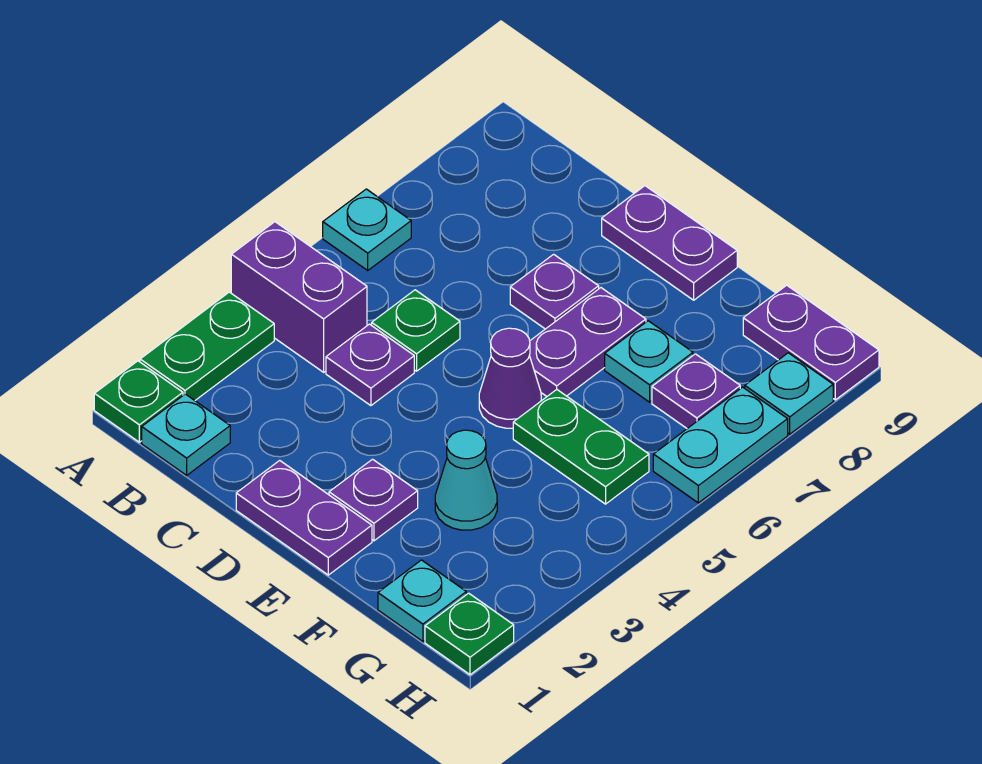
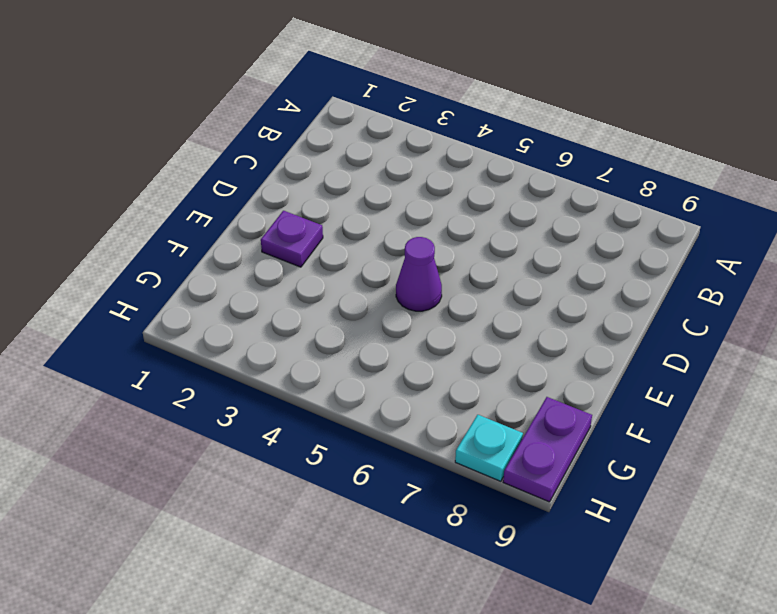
none -> green 1x1 plate [94,361,183,442]
none -> green 1x2 plate [140,292,274,400]
none -> purple 1x2 brick [231,222,367,372]

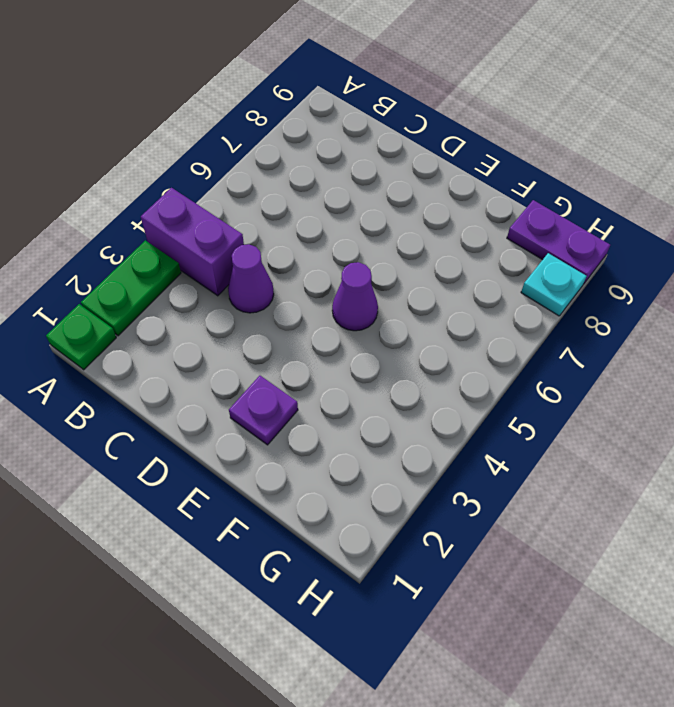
purple 1x1 cone [228,244,274,313] -> purple 1x1 plate [326,324,414,406]
none -> cyan 1x1 plate [323,189,411,270]
none -> cyan 1x1 plate [142,394,230,475]
none -> green 1x1 plate [372,290,460,371]

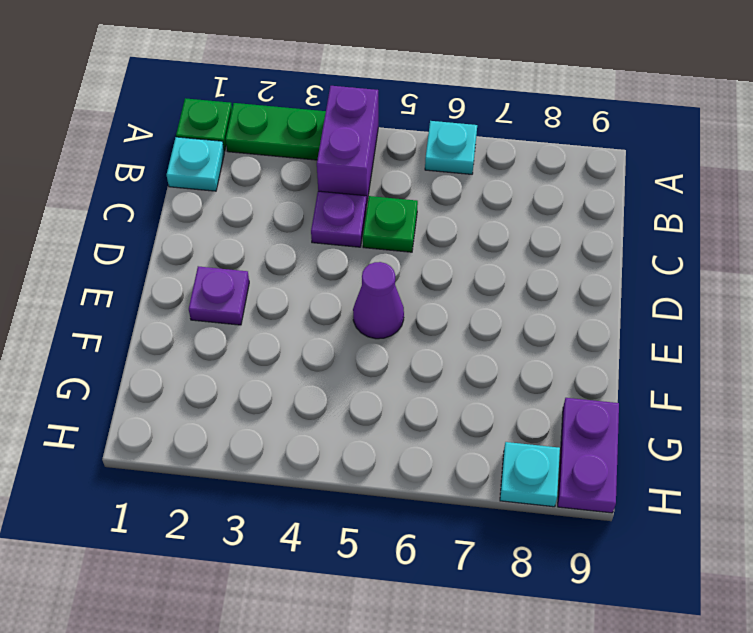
none -> purple 1x2 plate [236,460,372,575]
none -> purple 1x1 plate [510,254,599,329]
none -> purple 1x2 plate [602,186,737,300]

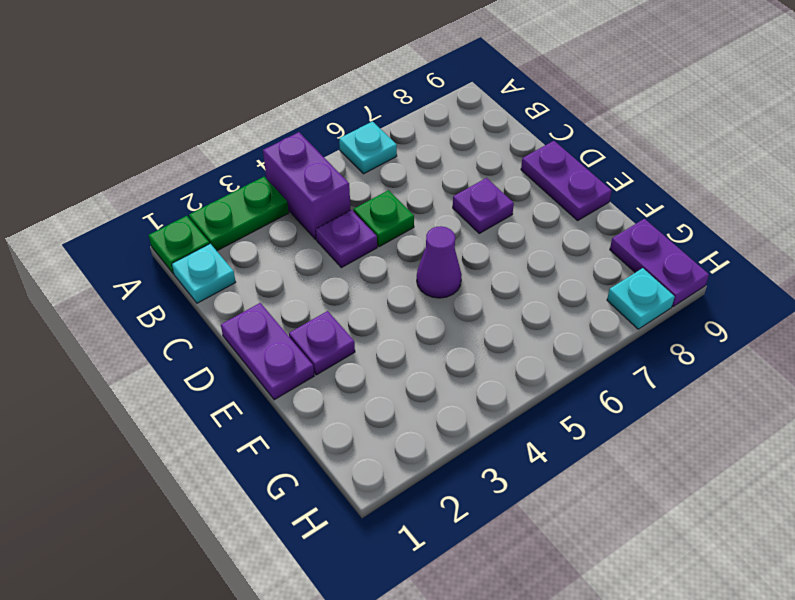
none -> purple 1x2 plate [529,288,646,396]
none -> cyan 1x1 cone [435,430,497,530]
none -> green 1x2 plate [513,390,649,504]

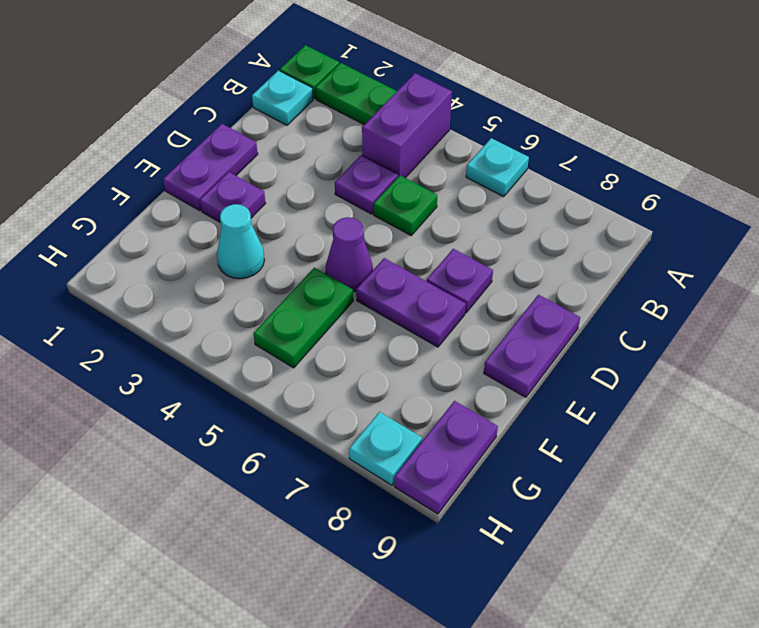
none -> cyan 1x1 plate [605,321,693,402]
none -> cyan 1x1 plate [378,560,466,641]
none -> purple 1x1 plate [652,354,740,428]

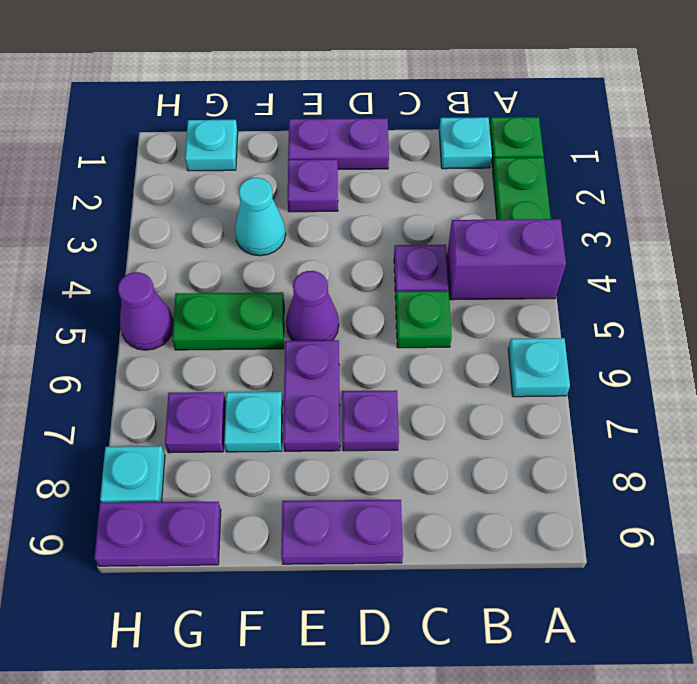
purple 1x1 cone [118,272,173,350] -> none
none -> green 1x1 plate [425,593,514,675]
none -> cyan 1x2 plate [653,387,788,503]

